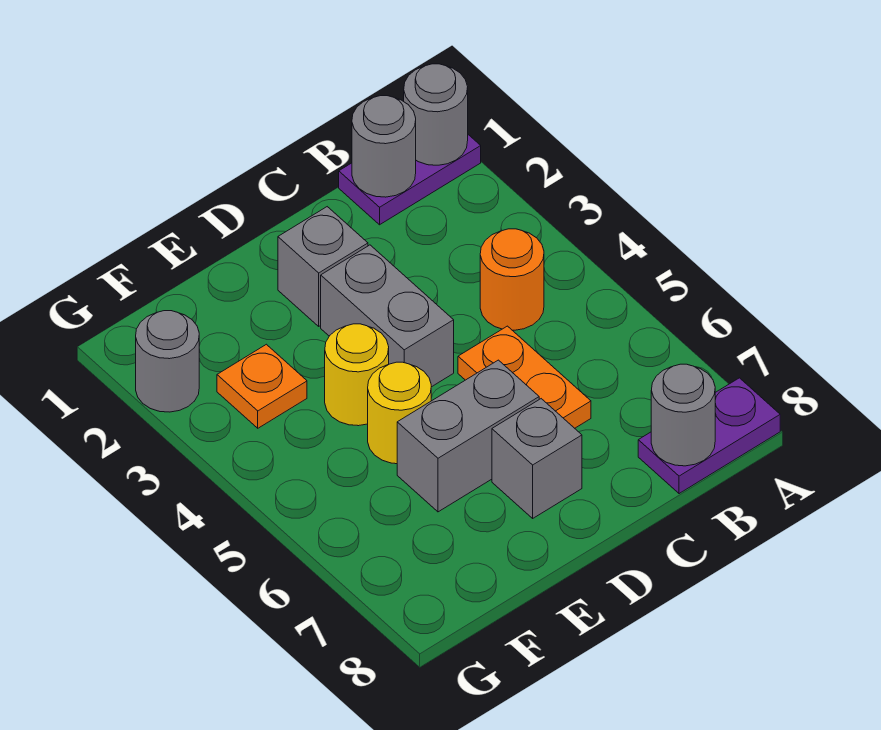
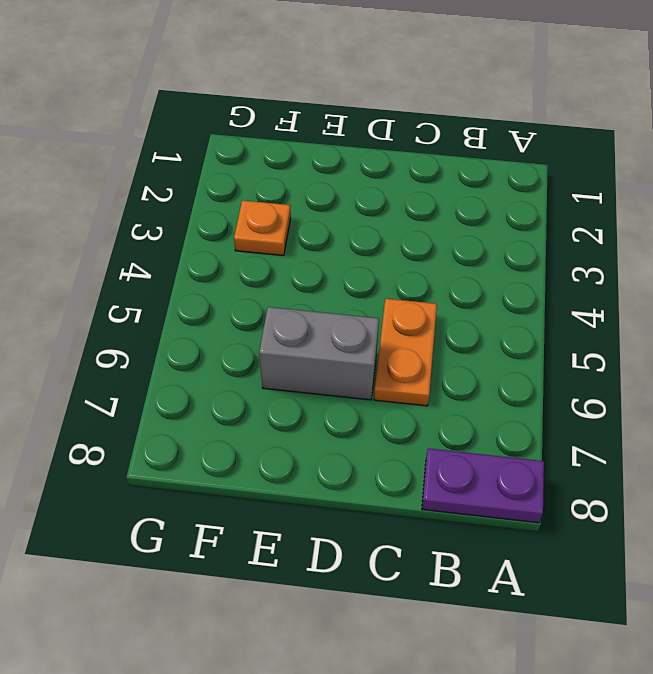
none -> purple 1x2 plate [339,135,481,225]
none -> orange 1x1 round brick [480,229,544,330]
none -> grey 1x1 brick [278,207,368,326]

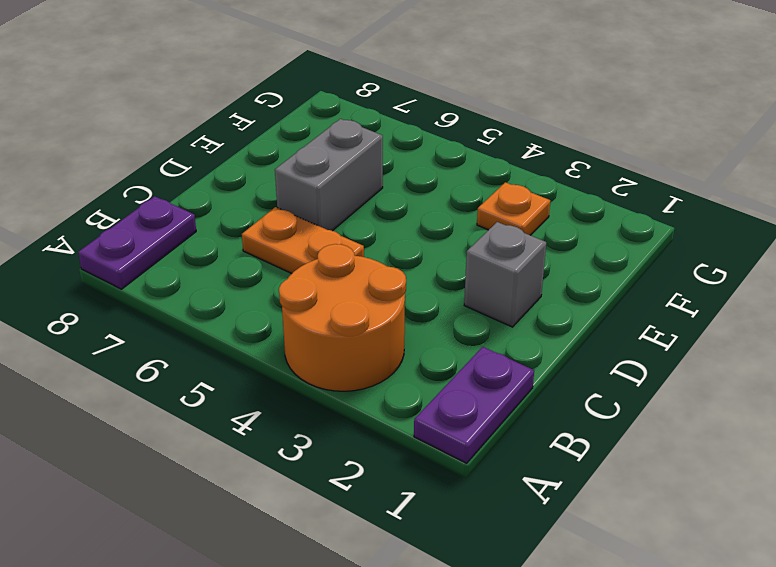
orange 2x2 round brick [279,244,406,391] -> orange 1x1 round brick [480,229,544,330]
none -> grey 1x2 brick [321,245,454,387]
none -> grey 1x1 brick [492,399,582,518]
none -> yellow 1x1 round brick [325,324,389,426]

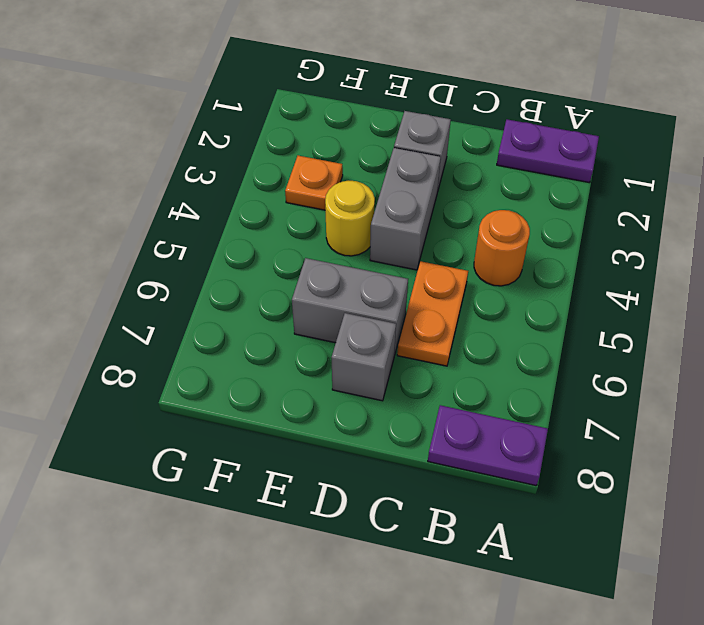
none -> yellow 1x1 round brick [368,362,431,464]
none -> grey 1x1 round brick [136,311,199,412]
none -> grey 1x1 round brick [404,64,468,165]

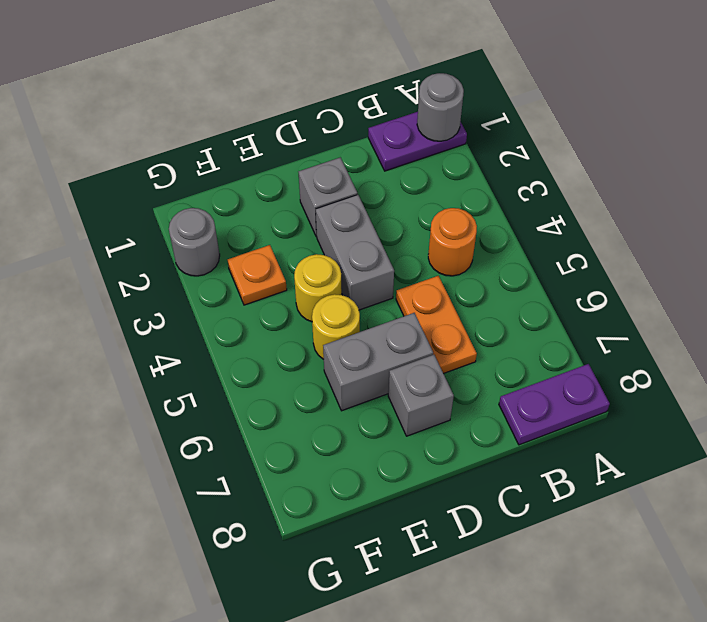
none -> grey 1x1 round brick [352,96,416,197]
none -> grey 1x1 round brick [651,364,715,466]

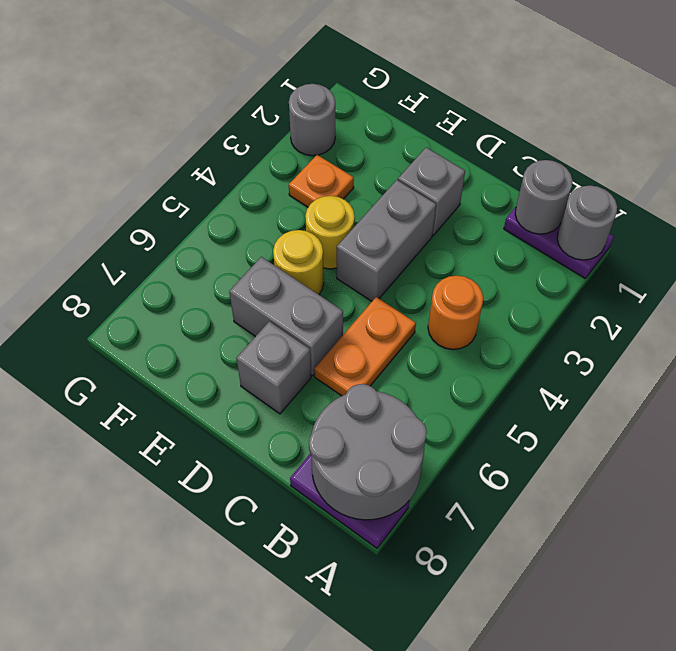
grey 2x2 round brick [309,384,427,520] -> grey 1x1 round brick [651,364,715,466]

